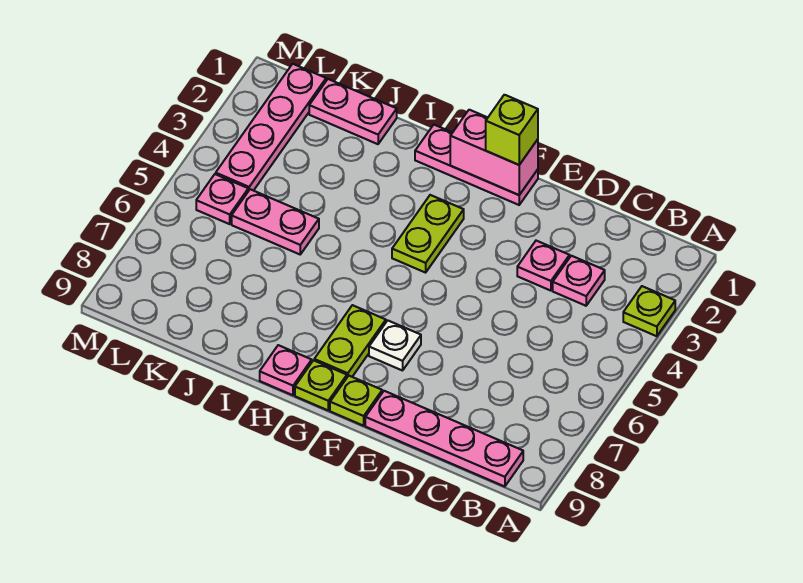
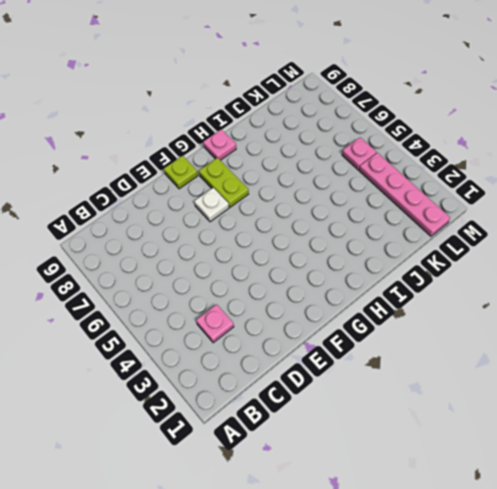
none -> lime 1x1 plate [623,286,675,336]
none -> pink 1x4 plate [365,391,523,487]
none -> pink 1x1 plate [517,241,570,291]

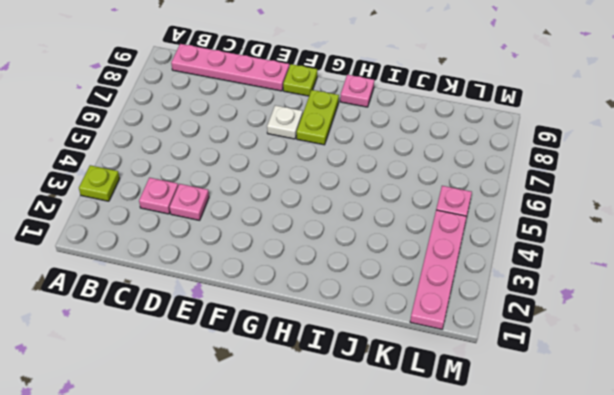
none -> pink 1x3 plate [415,125,538,205]
none -> lime 1x2 plate [392,195,464,273]
none -> lime 1x1 plate [295,360,347,410]

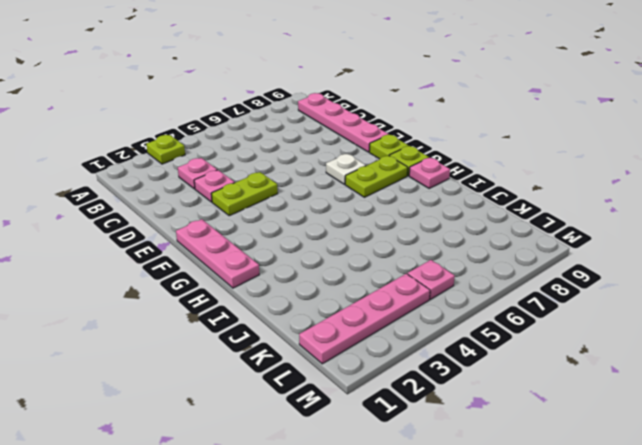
lime 1x2 plate [211,172,278,216] -> lime 1x2 plate moved to [392,195,464,273]
none -> pink 1x2 plate [309,79,397,144]
none -> pink 1x2 plate [232,189,319,254]
none -> pink 1x2 brick [450,110,538,195]

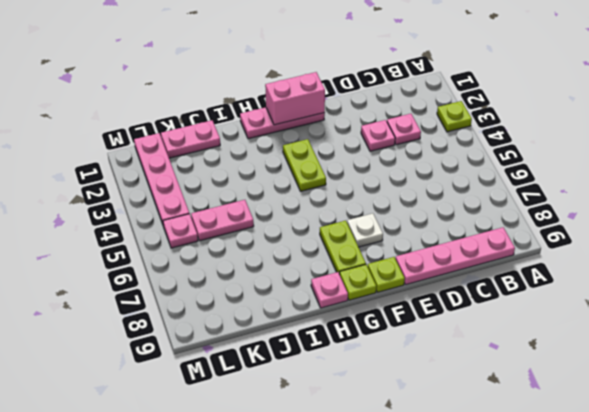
none -> lime 1x1 brick [486,95,538,165]

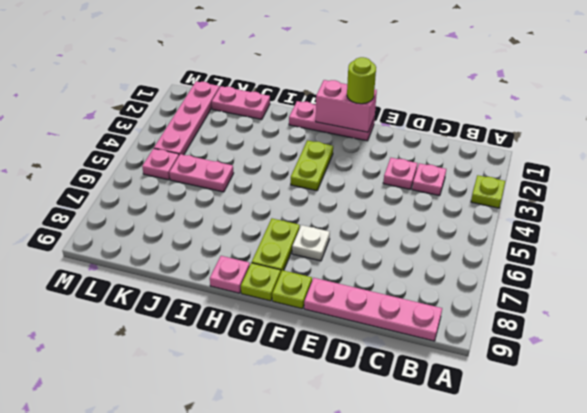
lime 1x1 round brick [347,57,376,104] -> lime 1x1 brick [486,95,538,165]

